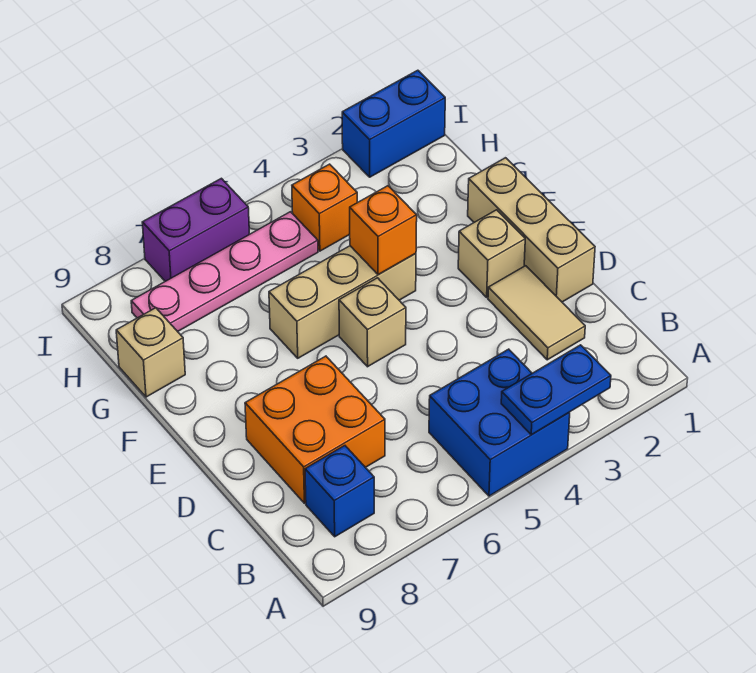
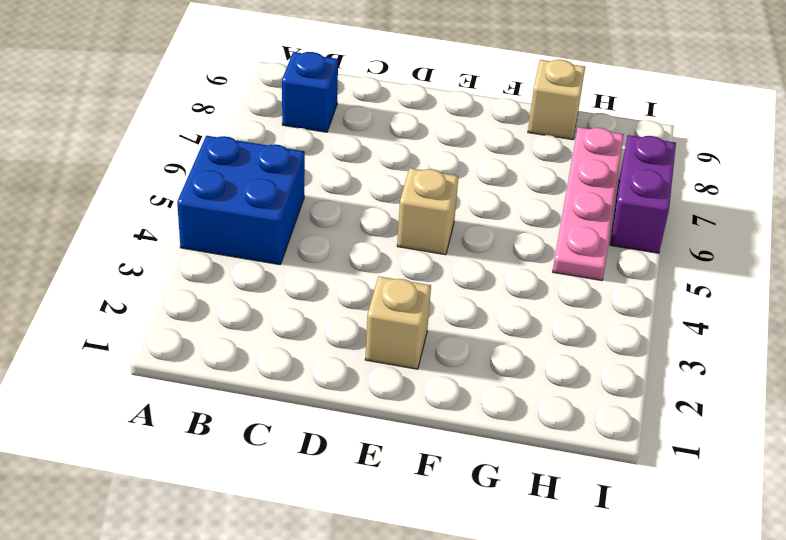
none -> tan 1x2 tile [488,266,585,360]
none -> orange 2x2 brick [245,356,385,503]
none -> tan 1x3 brick [468,158,595,302]

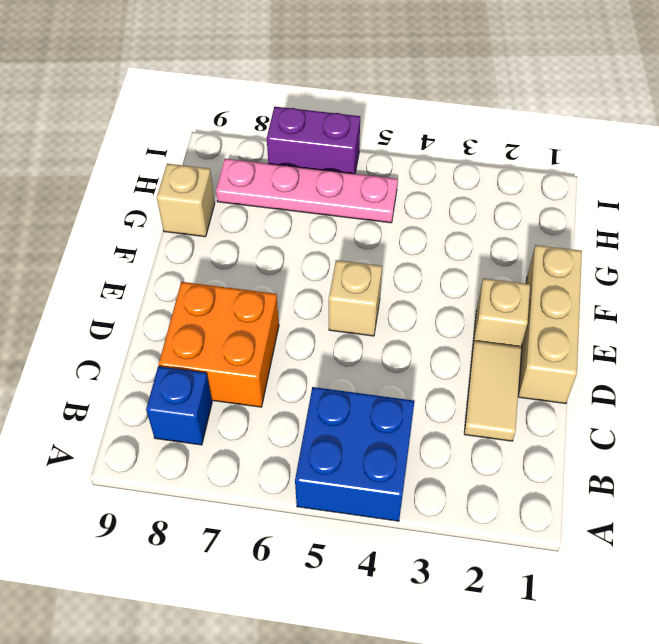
none -> tan 1x3 brick [269,246,416,358]
none -> orange 1x1 brick [292,164,357,251]
none -> blue 1x2 brick [342,70,445,177]

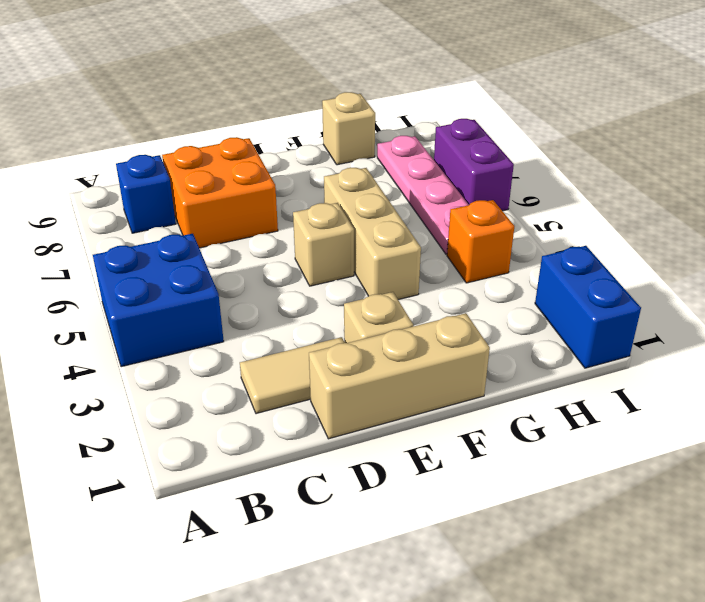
none -> blue 1x2 plate [501,345,611,435]
none -> orange 1x1 brick [350,186,417,275]

